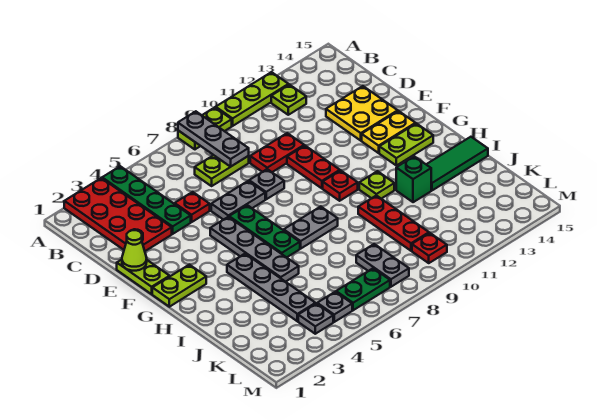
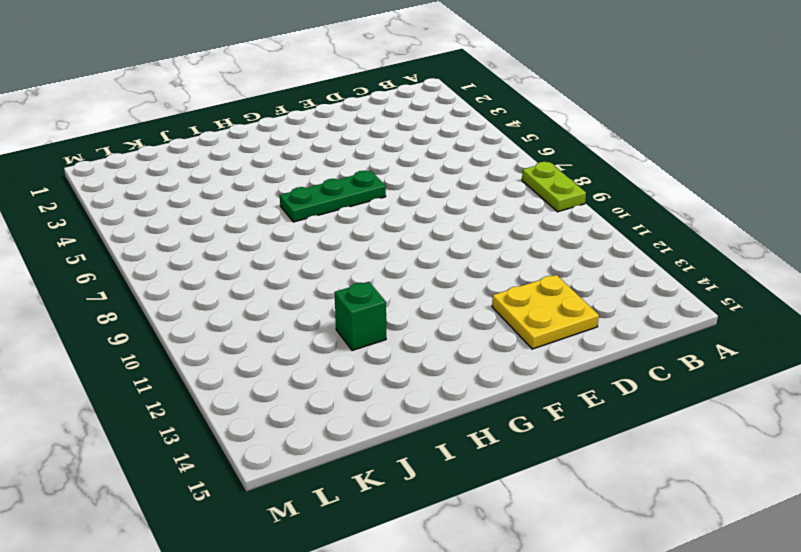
none -> red 2x4 plate [64,178,172,251]
none -> green 1x4 plate [102,166,191,234]
none -> lime 1x3 plate [216,72,289,126]
none -> lime 1x1 plate [271,85,306,115]

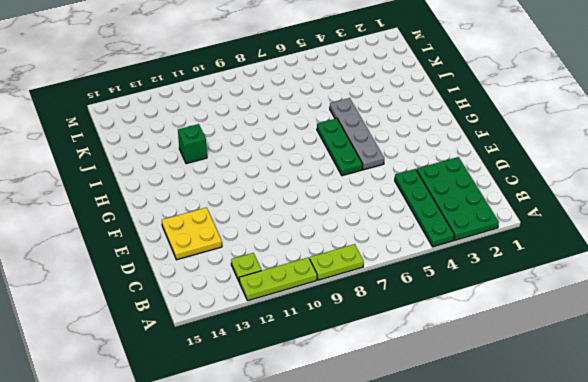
green 2x4 plate [417,157,499,240] -> red 2x4 plate [64,178,172,251]
none -> lime 1x2 plate [195,155,249,186]
none -> red 1x1 plate [175,192,210,222]
none -> red 1x2 plate [250,133,305,172]
none -> lime 1x2 plate [117,260,170,294]

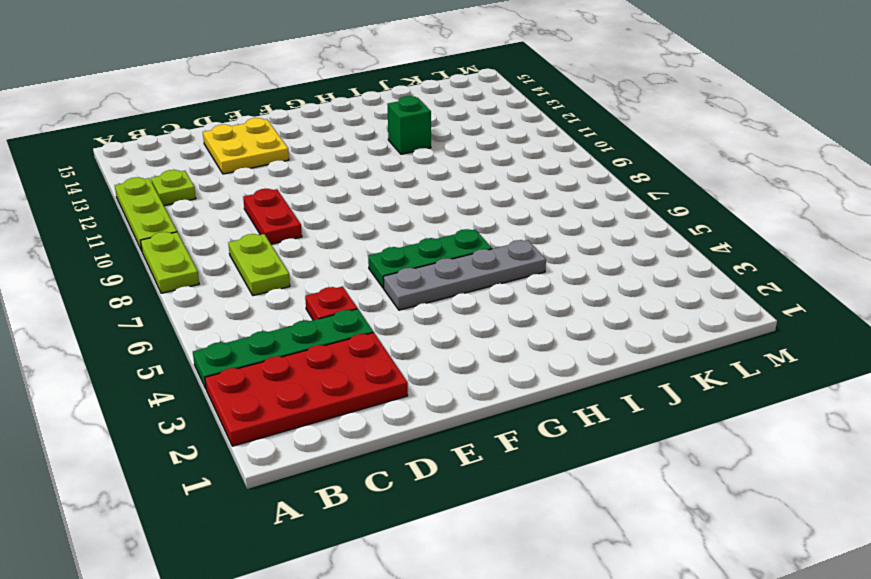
none -> lime 1x2 plate [117,260,170,294]
none -> grey 1x2 plate [211,181,265,220]
none -> grey 1x1 plate [249,169,284,199]
none -> red 1x2 plate [287,146,340,188]

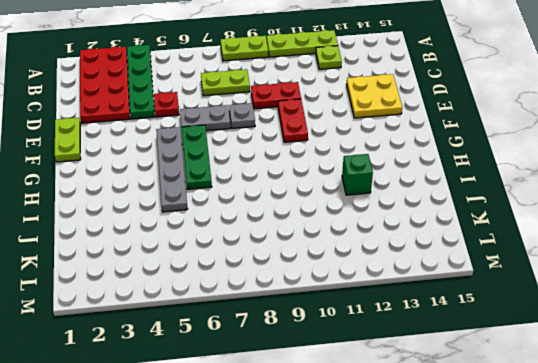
none -> yellow 1x2 plate [362,111,416,153]
none -> lime 1x2 plate [152,265,206,307]
none -> red 1x1 plate [323,170,358,201]
none -> lime 1x2 plate [379,123,433,166]

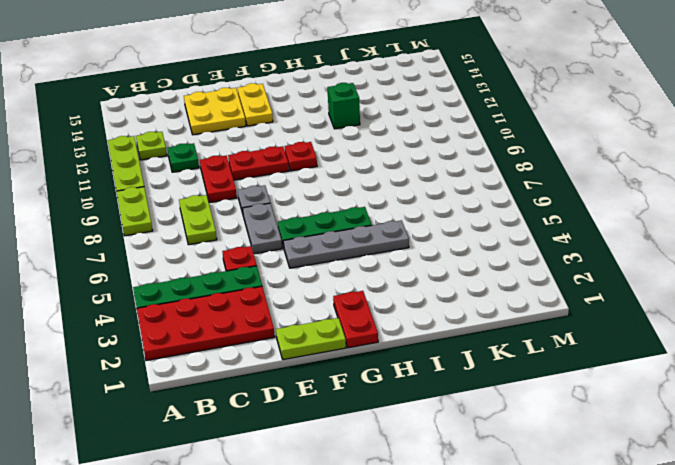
green 1x1 plate [167,143,199,172] -> none
red 1x2 plate [333,291,378,348] -> lime 1x2 plate [152,265,206,307]
none -> lime 1x2 plate [379,123,433,166]
none -> grey 1x4 plate [227,254,316,321]
none -> grey 1x2 plate [284,207,338,248]
none -> lime 1x1 plate [359,171,394,199]

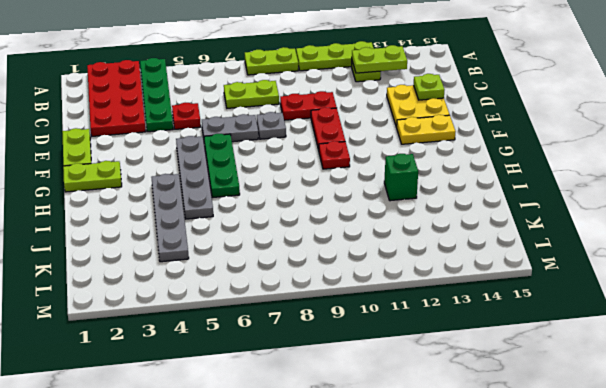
lime 1x2 plate [352,45,407,73] -> lime 1x2 plate moved to [379,123,433,166]
lime 1x1 plate [414,74,444,100] -> lime 1x1 plate moved to [359,171,394,199]
none -> grey 1x2 plate [284,207,338,248]
none -> red 1x3 plate [358,195,429,251]
none -> green 1x3 tile [426,137,488,190]
none -> grey 1x2 plate [356,244,409,287]

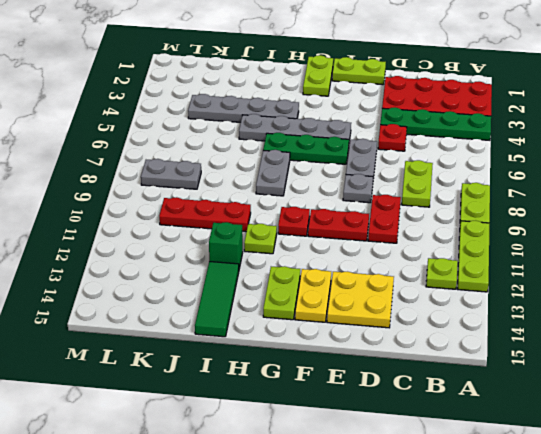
none -> grey 1x1 plate [298,303,333,334]
none -> grey 1x1 plate [317,292,352,322]
none -> green 1x2 plate [336,268,390,310]
none -> red 1x1 plate [412,233,447,263]

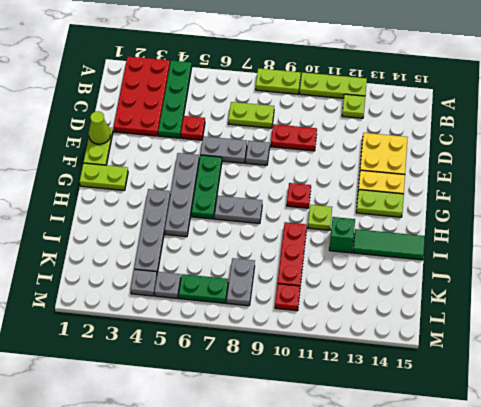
none -> red 1x2 plate [287,146,340,188]
none -> grey 1x3 plate [178,111,249,167]

